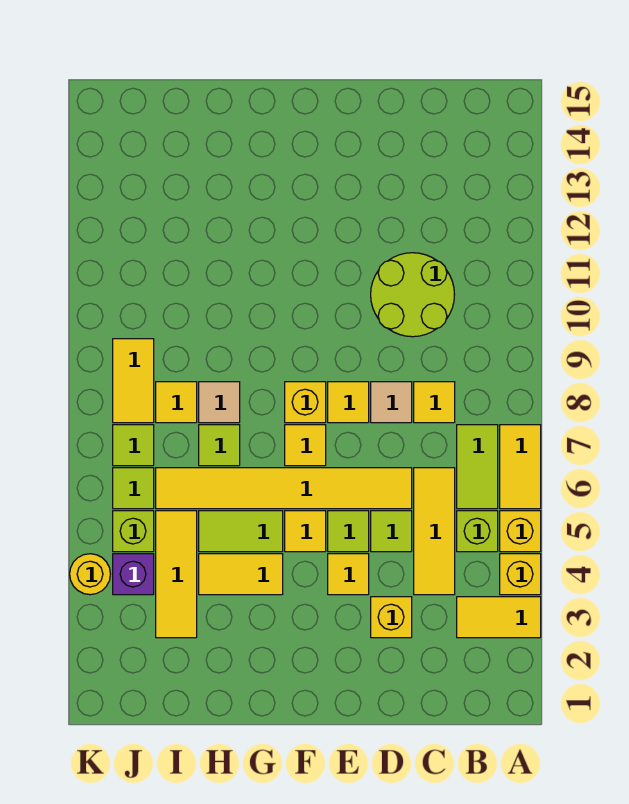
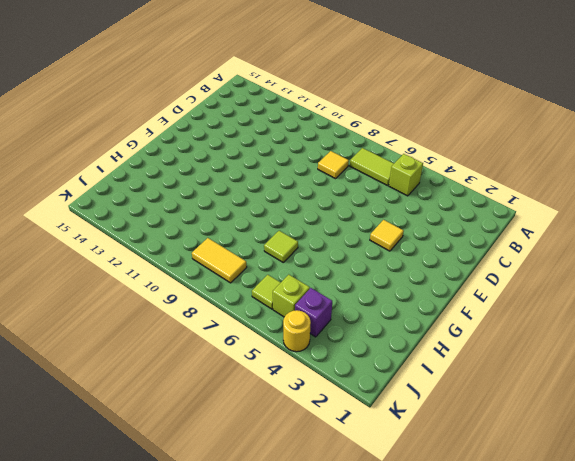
none -> yellow 1x2 tile [457,597,541,638]
none -> yellow 1x1 brick [500,554,541,595]
none -> yellow 1x1 brick [500,511,541,552]
none -> yellow 1x2 tile [500,425,541,509]

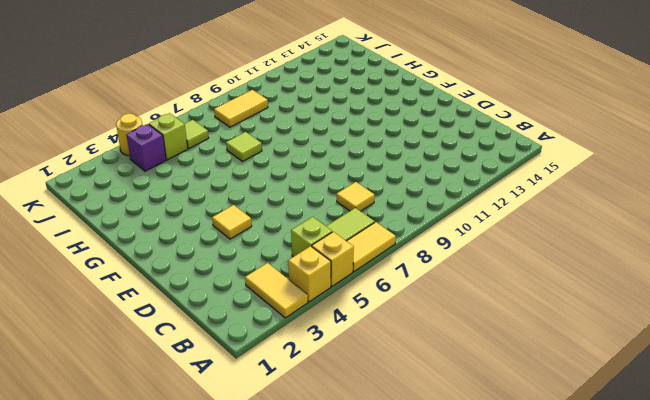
none -> yellow 1x3 tile [414,468,455,595]
none -> lime 2x2 round brick [371,253,455,337]
none -> yellow 1x1 brick [371,597,412,638]
none -> lime 1x1 tile [371,511,412,552]

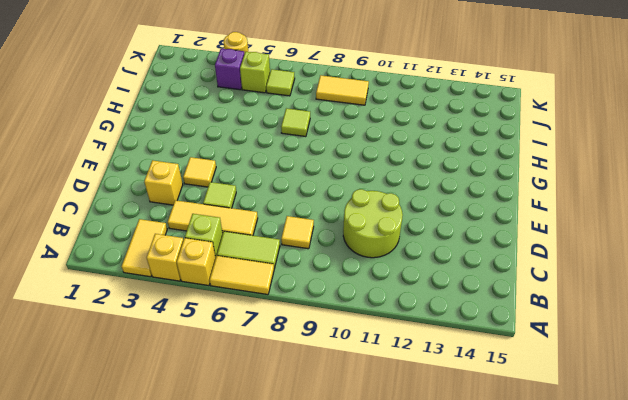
none -> yellow 1x6 tile [156,468,412,509]
none -> tan 1x1 tile [371,382,412,423]
none -> lime 1x1 tile [328,511,369,552]
none -> yellow 1x1 tile [328,382,369,423]

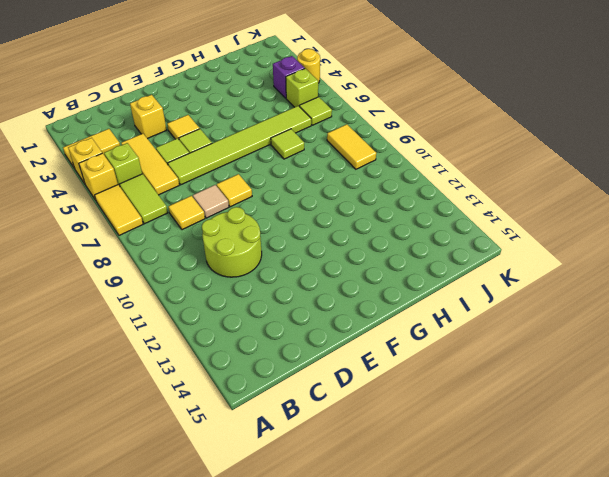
lime 1x6 tile [168,106,311,185] -> yellow 1x6 tile [156,468,412,509]
none -> yellow 1x1 tile [285,511,326,552]
none -> yellow 1x1 tile [285,425,326,466]
none -> yellow 1x1 brick [285,382,326,423]
none -> yellow 1x2 tile [199,554,283,595]

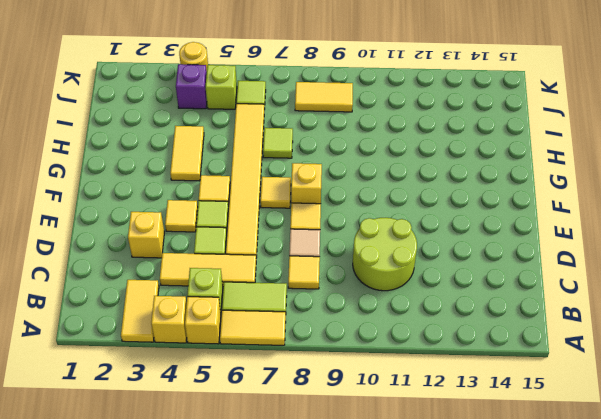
none -> lime 1x2 tile [199,511,283,552]
none -> tan 1x1 tile [199,382,240,423]
none -> yellow 1x3 tile [156,511,197,638]
none -> yellow 1x1 tile [156,382,197,423]

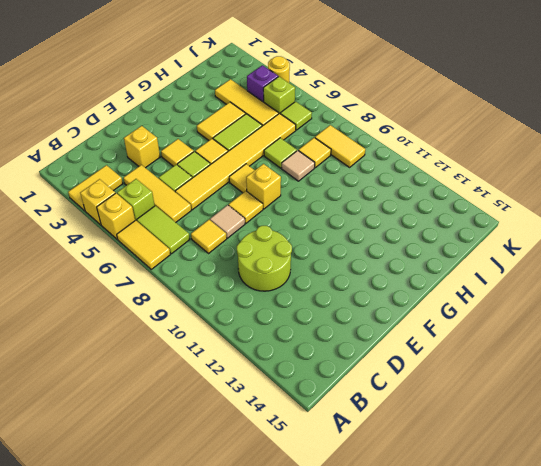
none -> lime 1x1 tile [113,425,154,466]

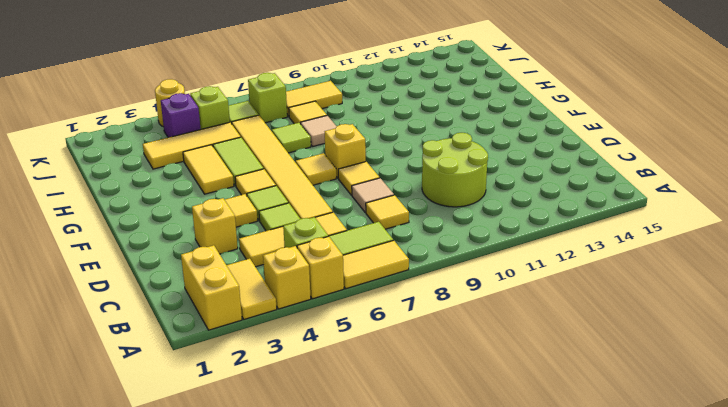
yellow 1x2 brick [181,245,242,330] -> none
lime 1x1 brick [248,73,287,123] -> lime 1x1 tile [113,425,154,466]

